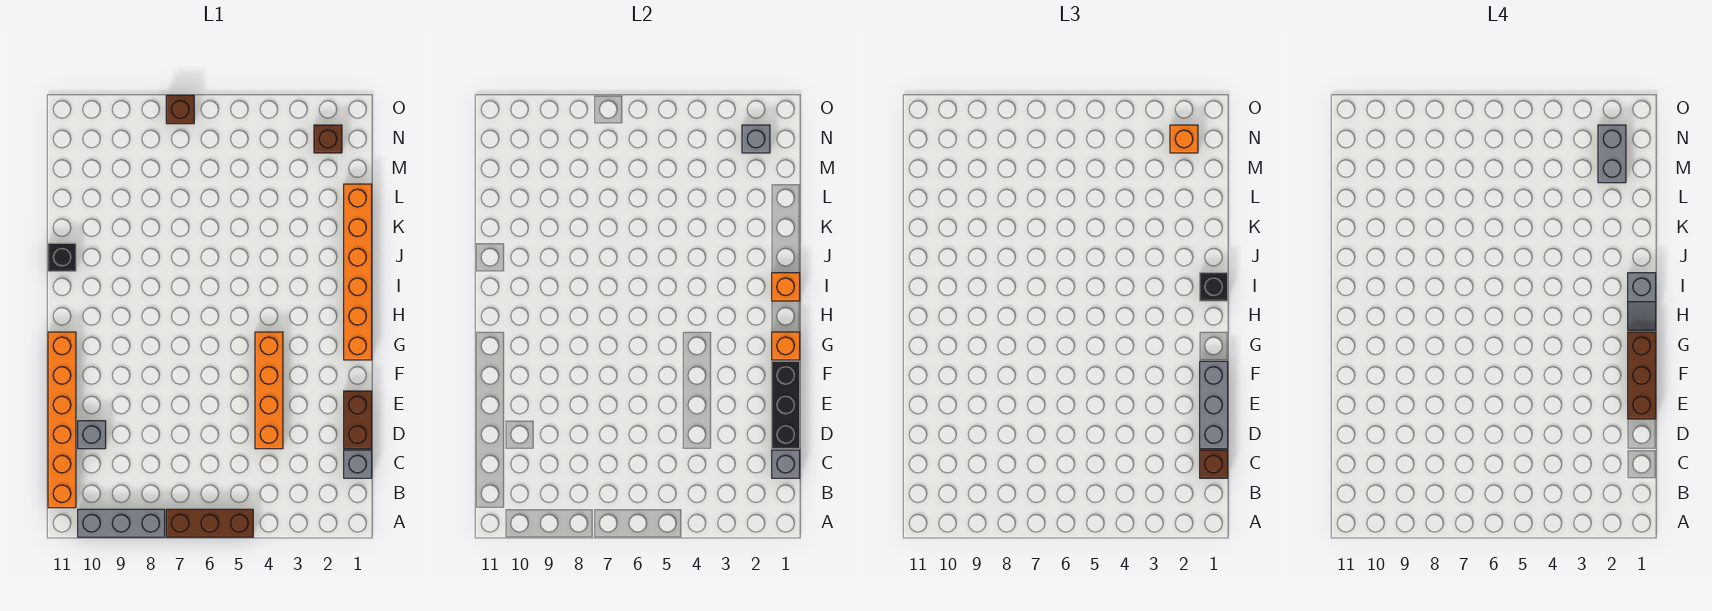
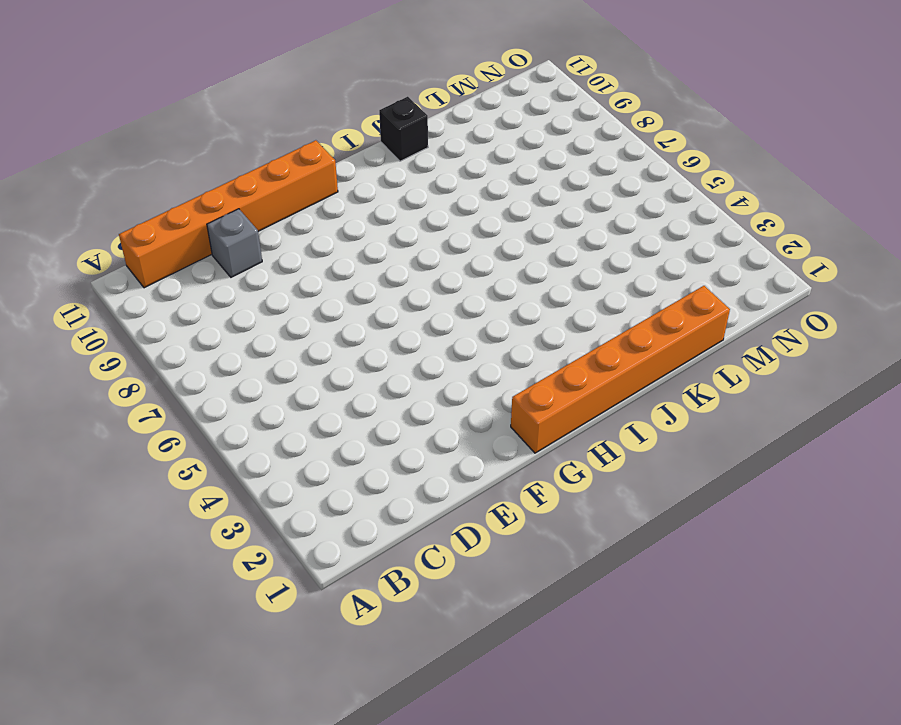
none -> brown 1x3 brick [166,509,253,537]
none -> grey 1x3 brick [78,509,165,537]
none -> grey 1x1 brick [344,450,372,478]

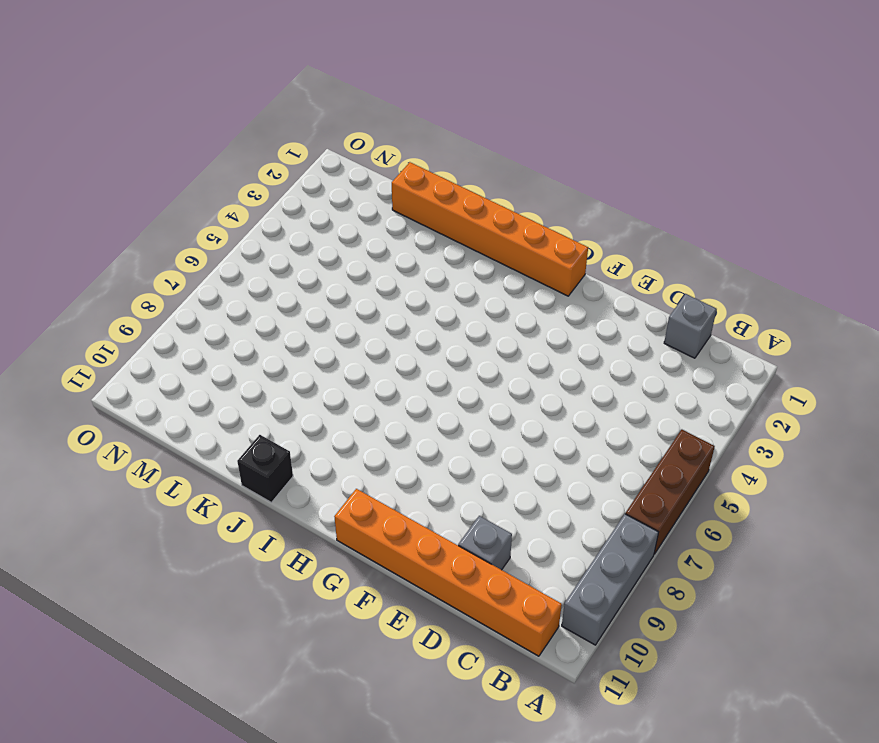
none -> brown 1x2 brick [344,391,372,449]
none -> orange 1x4 brick [255,332,283,449]
none -> brown 1x1 brick [314,125,342,153]

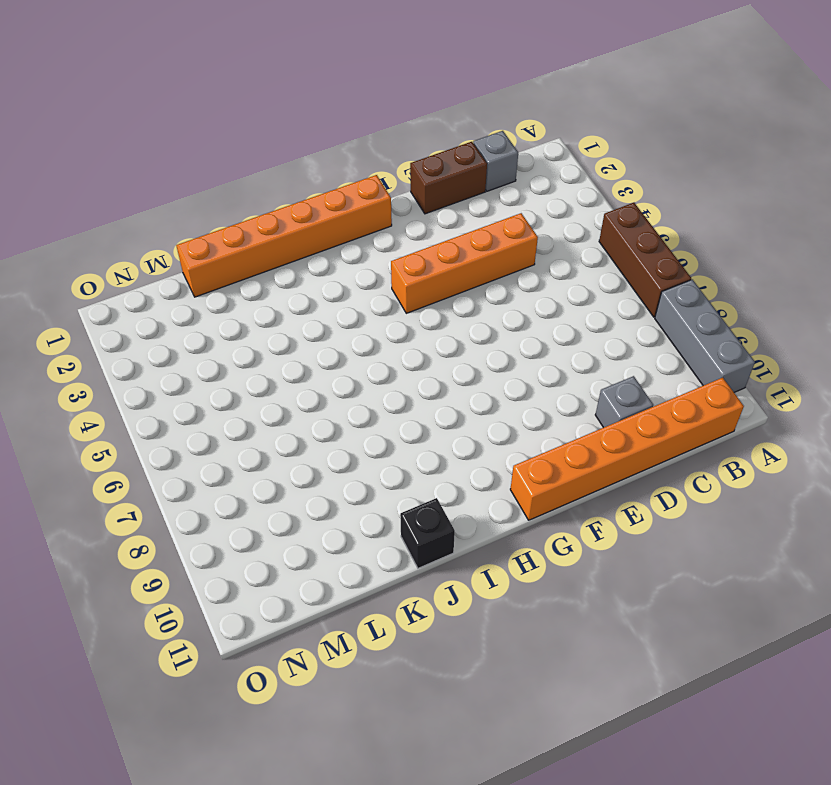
none -> brown 1x1 brick [314,125,342,153]
none -> brown 1x1 brick [166,95,194,124]
none -> grey 1x1 brick [772,450,800,478]

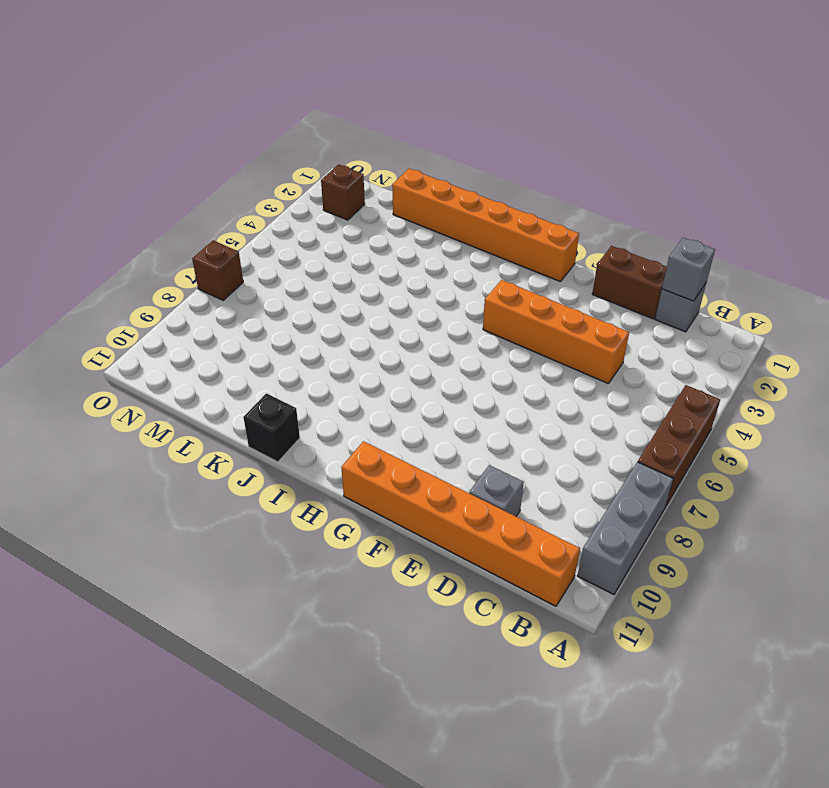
none -> black 1x3 brick [772,361,800,449]
none -> orange 1x1 brick [772,332,800,360]
none -> orange 1x1 brick [772,273,800,301]

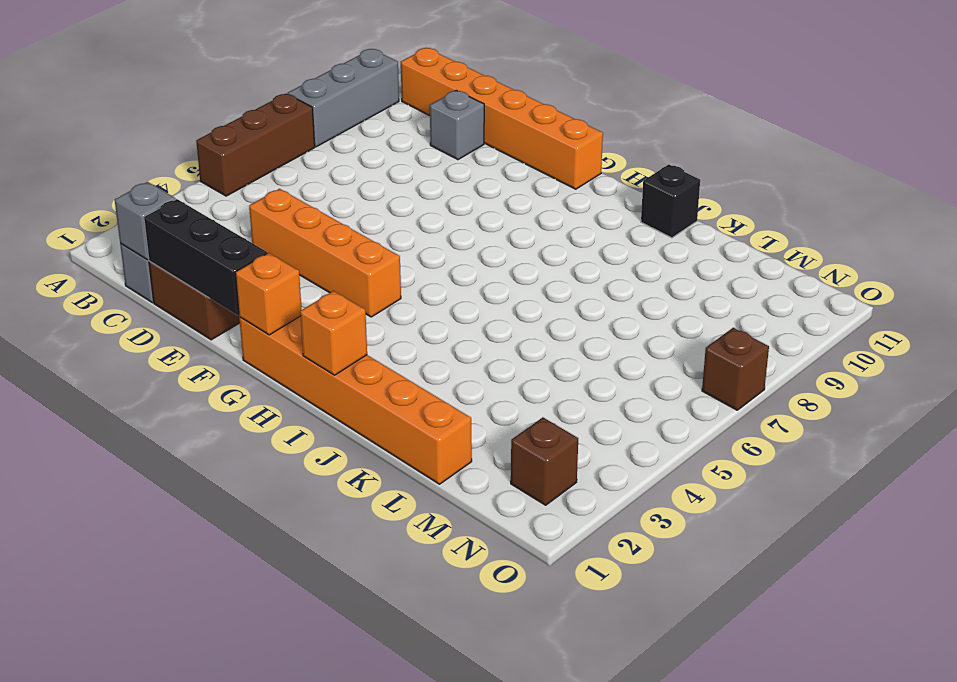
none -> grey 1x1 brick [742,125,770,153]
none -> brown 1x1 brick [1200,450,1228,478]
none -> grey 1x3 brick [1200,361,1228,449]

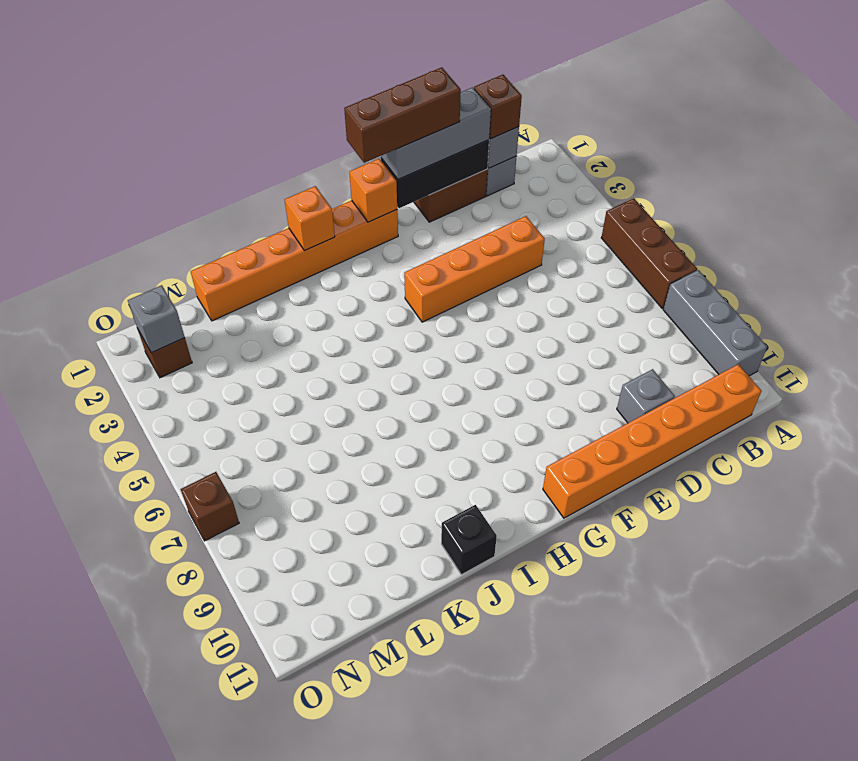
none -> black 1x1 brick [1200,273,1228,301]
none -> orange 1x1 brick [1170,125,1198,153]
none -> grey 1x2 slope [1628,273,1656,330]

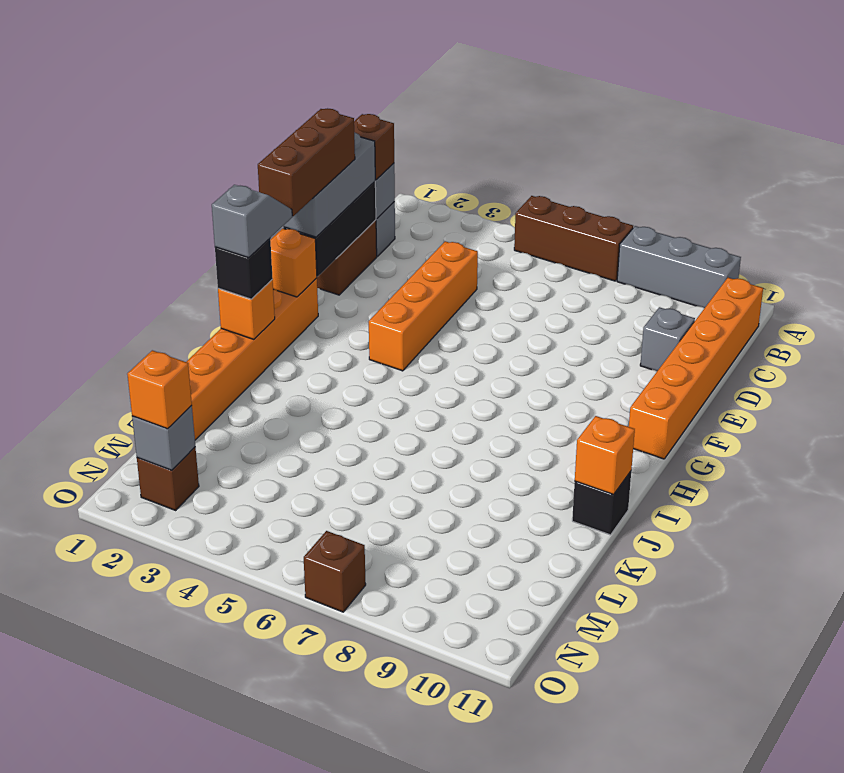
orange 1x1 brick [575,416,635,494] -> none
none -> grey 1x2 brick [1598,125,1626,183]

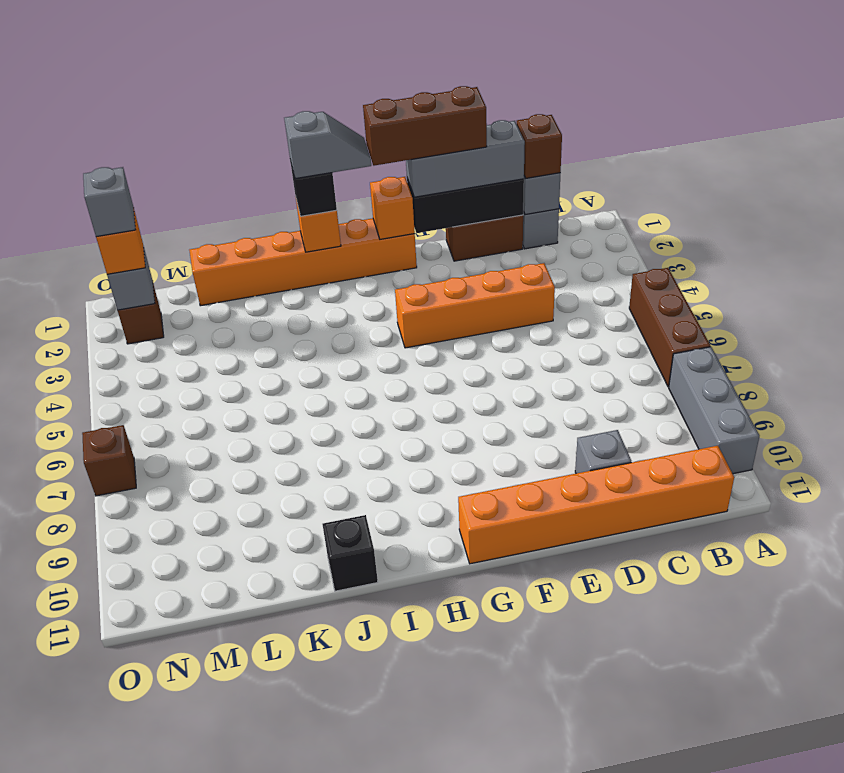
grey 1x1 brick [83,167,135,237] -> grey 1x2 brick [1598,125,1626,183]

